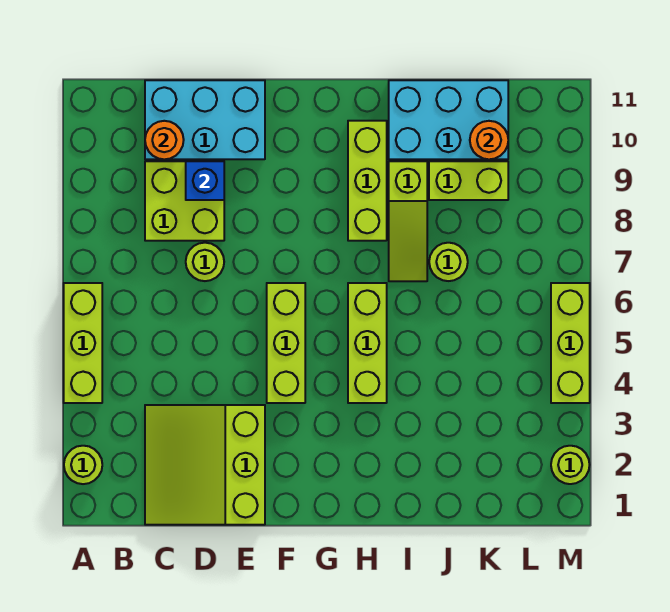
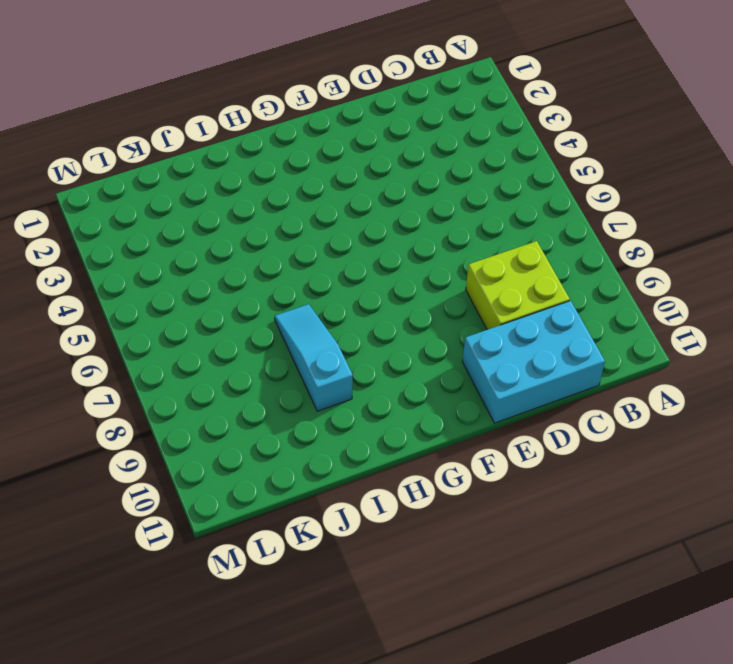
cyan 1x3 slope [275,304,353,411] -> lime 1x3 slope [389,161,427,281]
none -> lime 1x1 round brick [64,446,102,484]
none -> lime 1x3 brick [64,283,102,403]
none -> lime 3x3 slope [145,405,265,525]

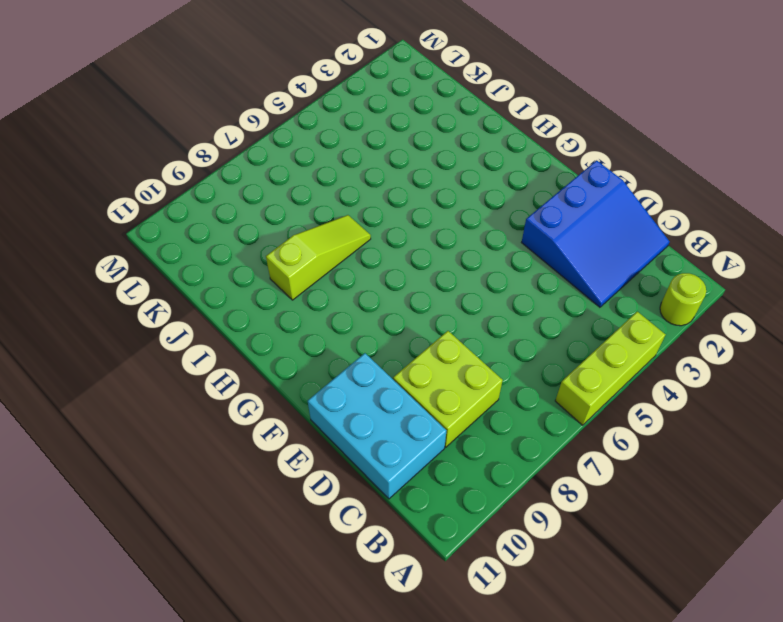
blue 3x3 slope [522,160,670,307] -> lime 3x3 slope [145,405,265,525]
none -> lime 1x1 round brick [186,243,224,281]
none -> lime 1x3 brick [267,283,305,403]
none -> lime 1x3 brick [348,283,387,403]

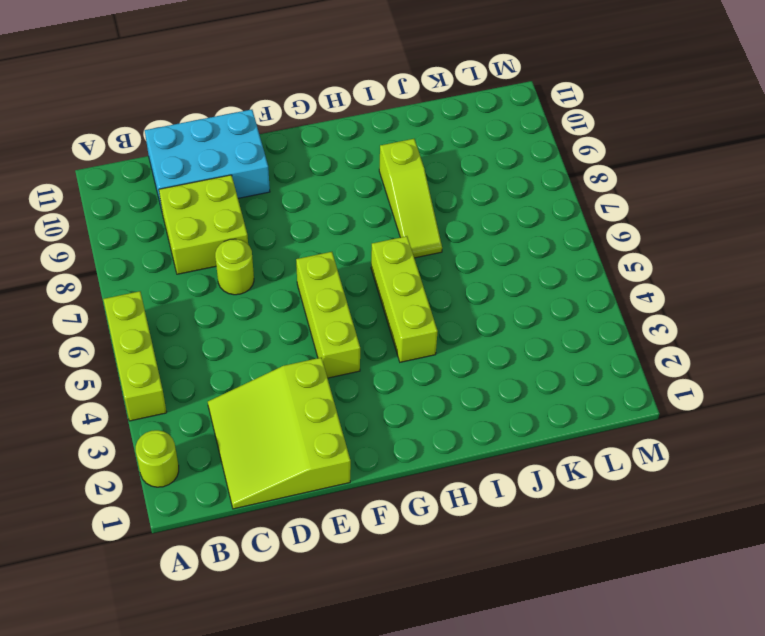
none -> lime 1x3 brick [348,121,387,241]
none -> cyan 2x3 brick [389,80,508,159]
none -> lime 1x1 round brick [429,243,468,281]

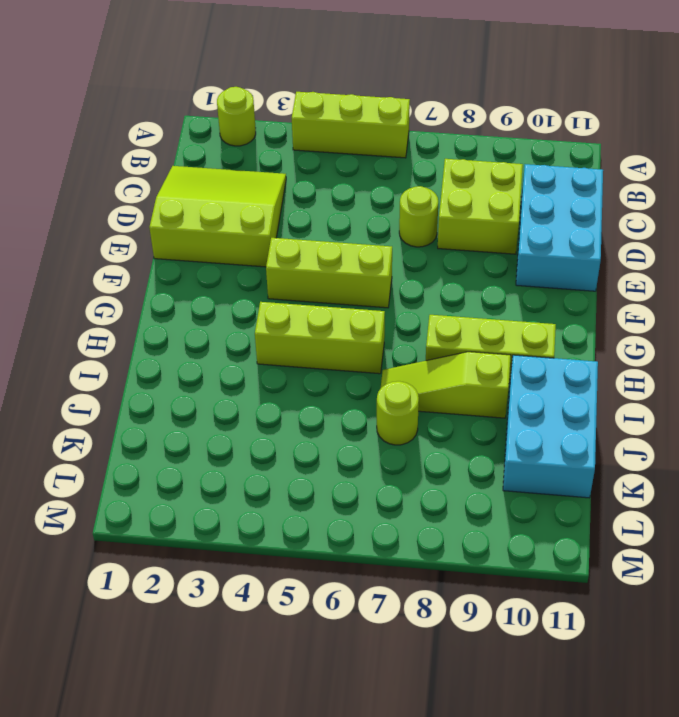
none -> lime 1x2 brick [429,161,508,200]
none -> lime 1x1 round brick [551,446,590,484]
none -> lime 1x3 brick [551,283,590,403]

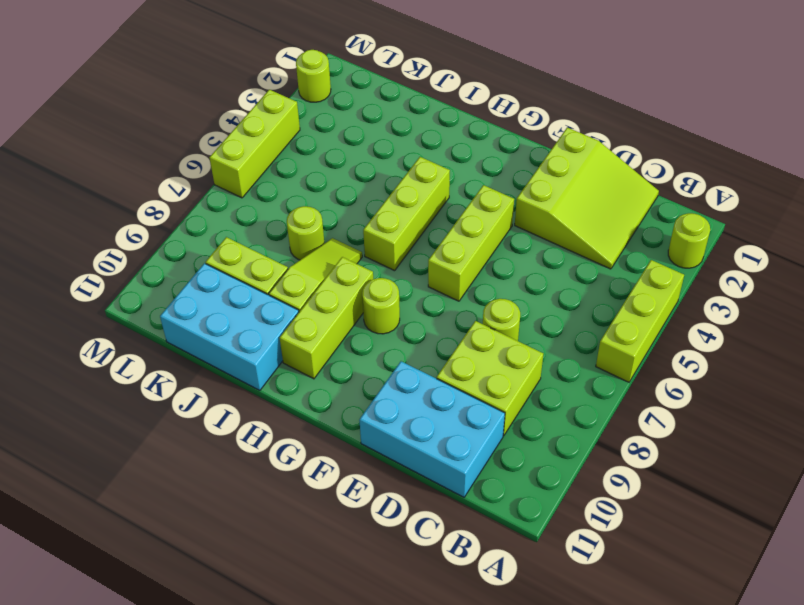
lime 1x1 round brick [362,278,400,334] -> none
none -> orange 1x1 round brick [145,121,184,159]
none -> blue 1x1 brick [186,161,224,200]
none -> orange 1x1 round brick [470,121,508,159]

